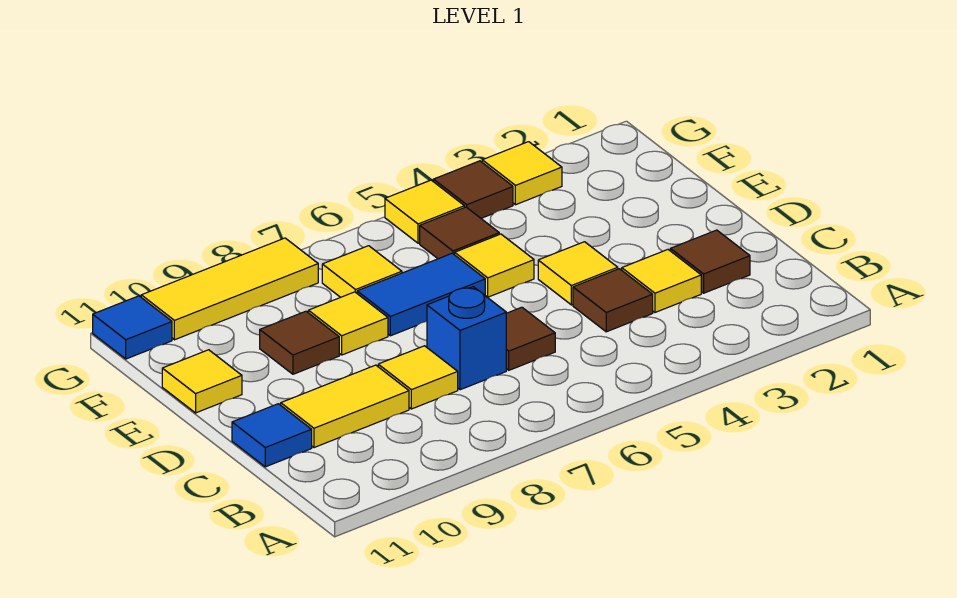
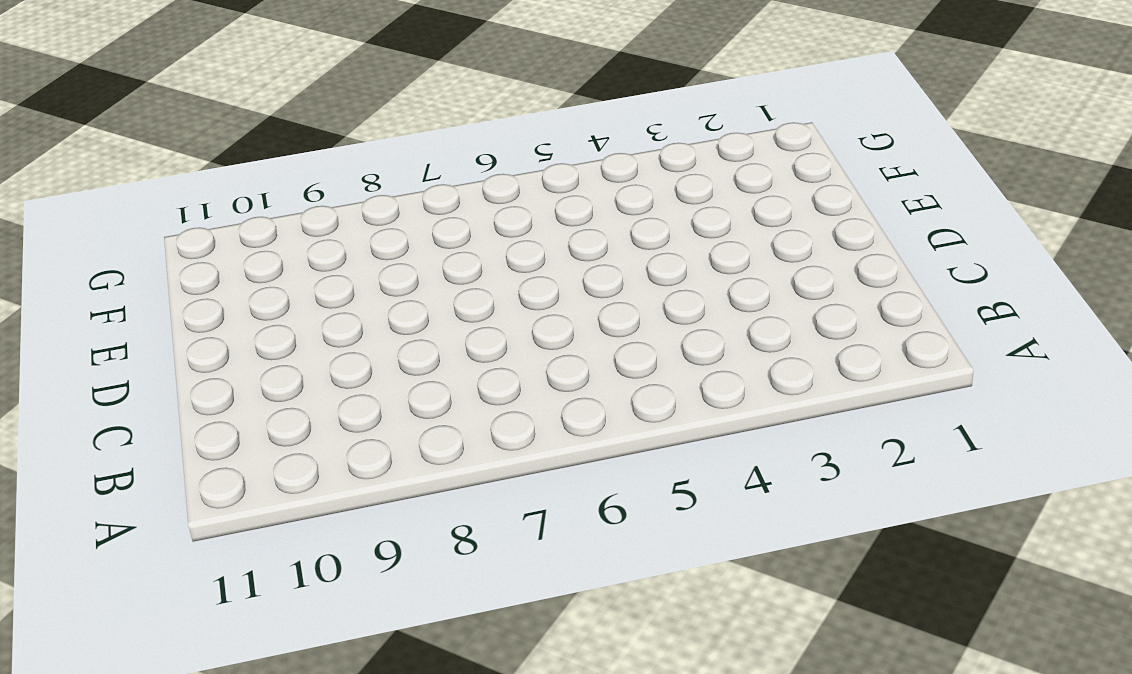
none -> brown 1x1 tile [670,230,750,293]
none -> yellow 1x1 tile [622,250,701,312]
none -> brown 1x1 tile [573,269,653,332]

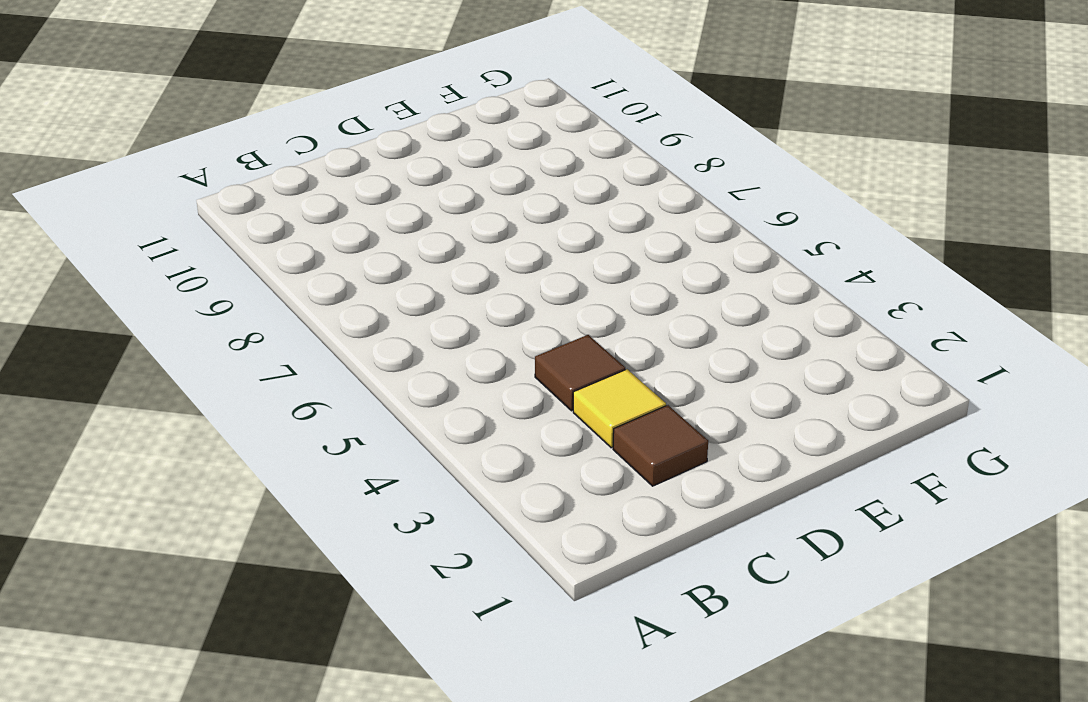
none -> brown 1x1 tile [506,307,555,370]
none -> blue 1x1 brick [427,287,506,390]
none -> yellow 1x1 tile [378,346,458,409]

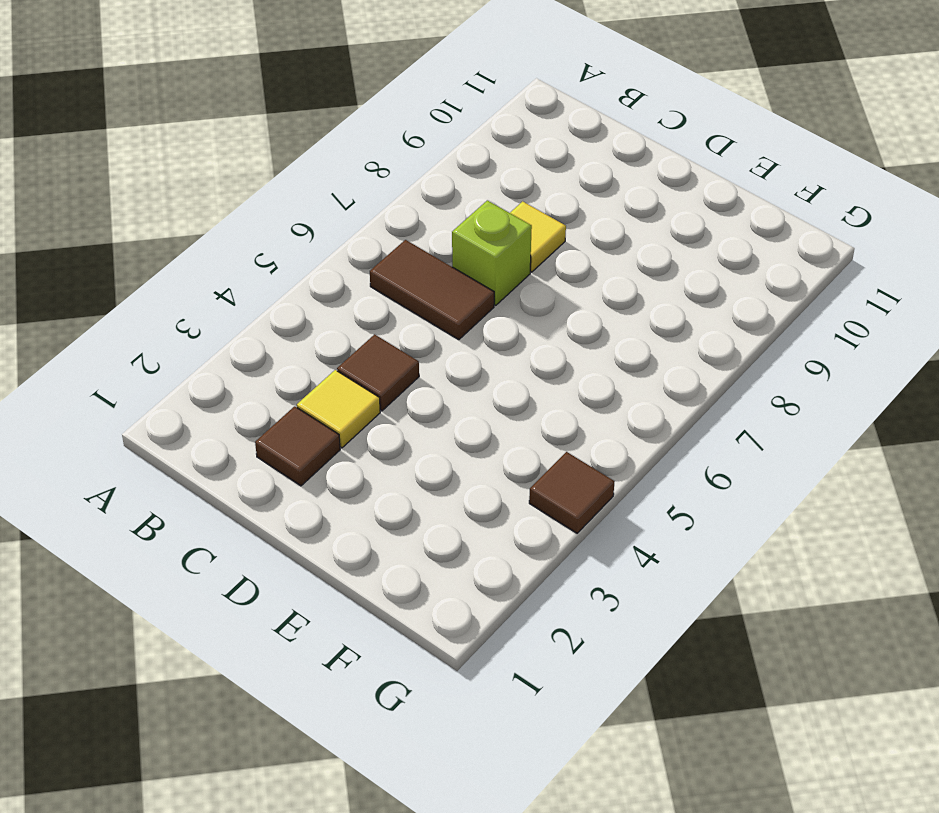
brown 1x2 tile [370,240,494,340] -> brown 1x1 tile [506,307,555,370]
lime 1x1 brick [452,200,532,305] -> blue 1x1 brick [427,287,506,390]
none -> yellow 1x2 tile [281,365,409,448]
none -> blue 1x1 tile [232,404,312,467]
none -> yellow 1x1 tile [538,242,618,305]

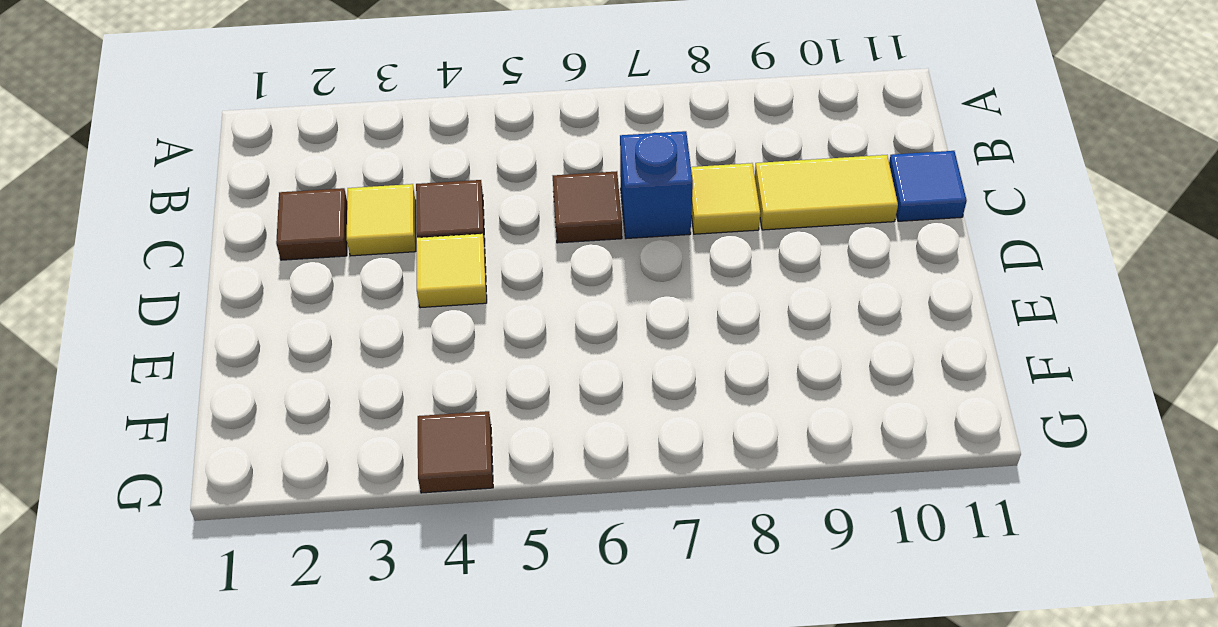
none -> yellow 1x1 tile [455,234,534,297]
none -> blue 1x2 tile [357,253,485,336]
none -> yellow 1x1 tile [308,292,388,355]

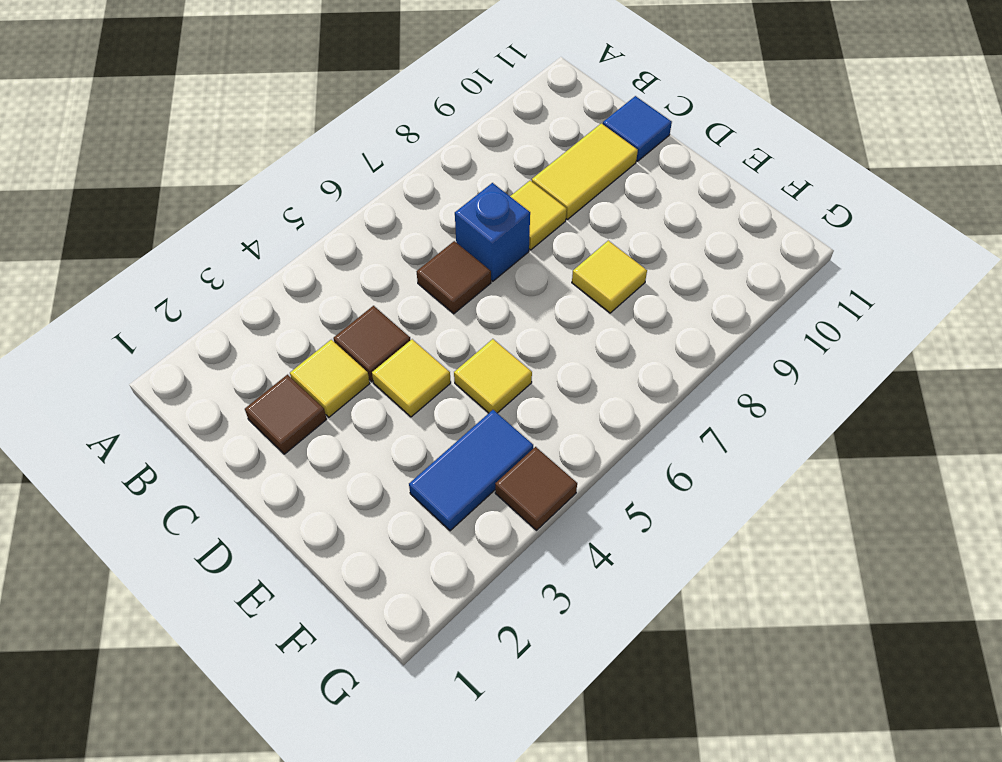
blue 1x2 tile [409,410,533,531] -> blue 1x2 tile moved to [357,253,485,336]
none -> brown 1x1 tile [260,311,339,374]
none -> yellow 1x1 tile [162,350,242,413]
none -> brown 1x1 tile [420,207,499,259]

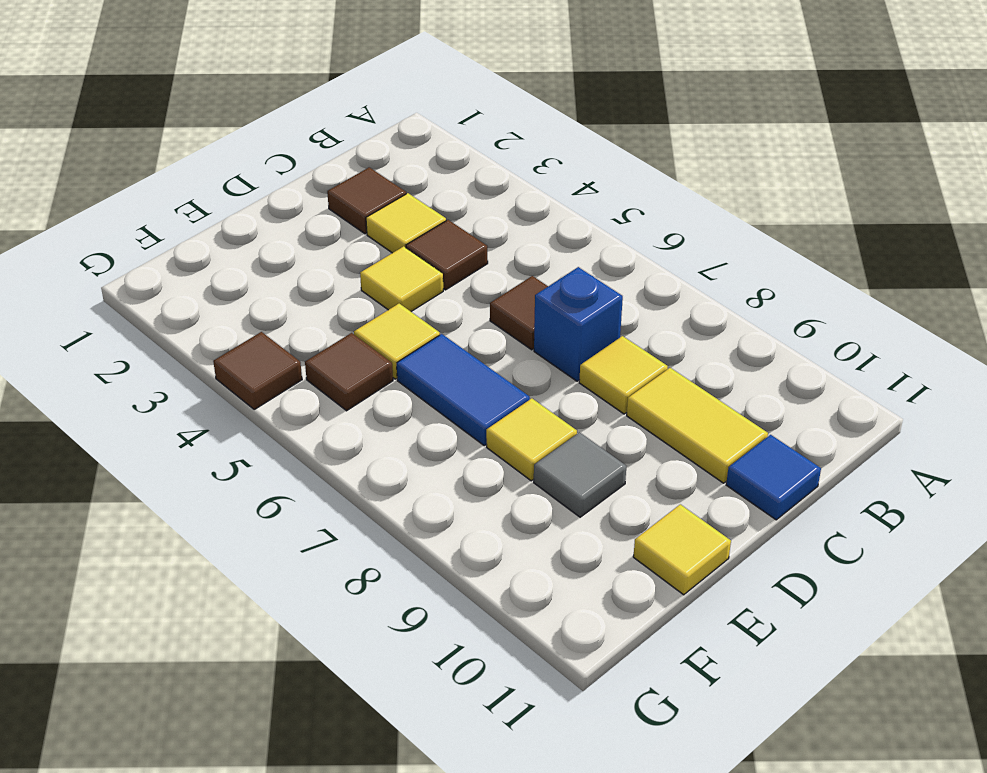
grey 1x1 tile [534,432,626,517] -> brown 1x1 tile [260,311,339,374]
none -> yellow 1x1 tile [322,246,402,297]
none -> yellow 1x1 tile [482,142,562,205]
none -> yellow 1x1 tile [385,180,464,243]

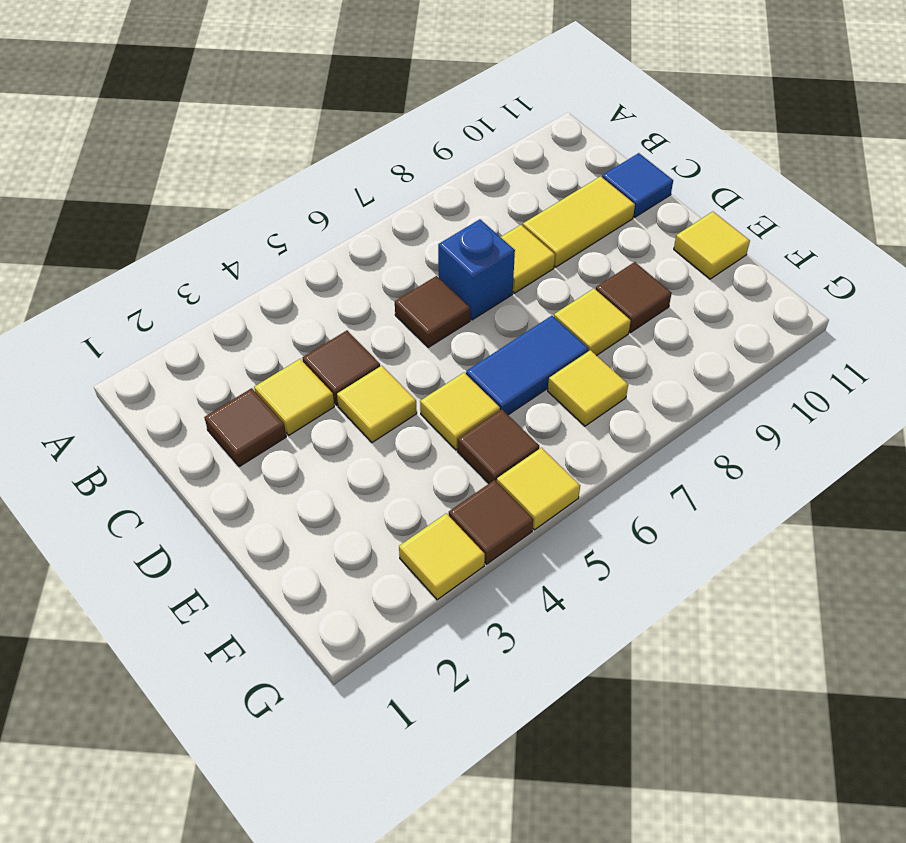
none -> yellow 1x3 tile [141,238,318,340]
none -> blue 1x1 tile [93,296,172,359]

